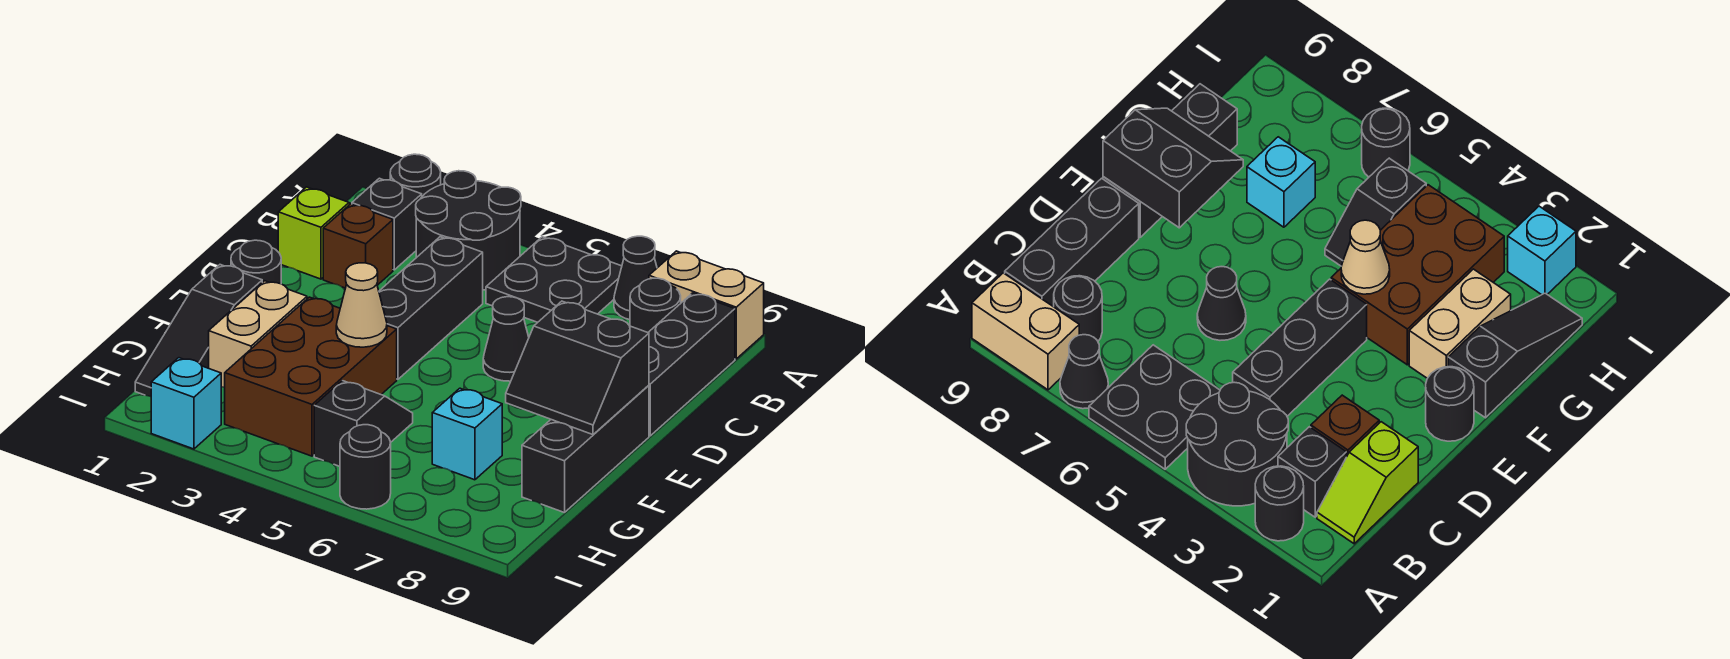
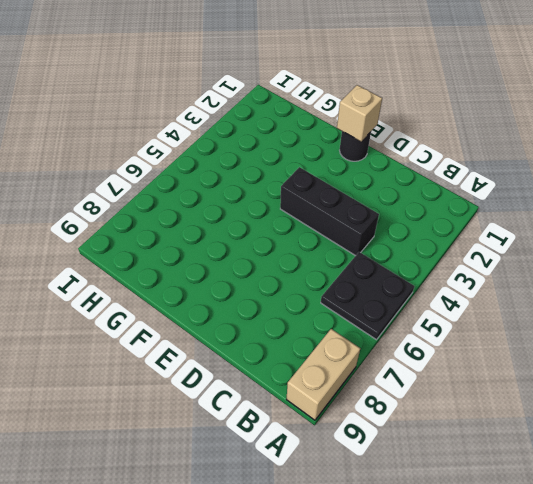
tan 1x1 brick [337,85,382,141] -> none
none -> black 1x1 round brick [390,154,441,196]
none -> black 2x2 round brick [416,171,521,290]
none -> black 1x1 cone [614,236,657,320]

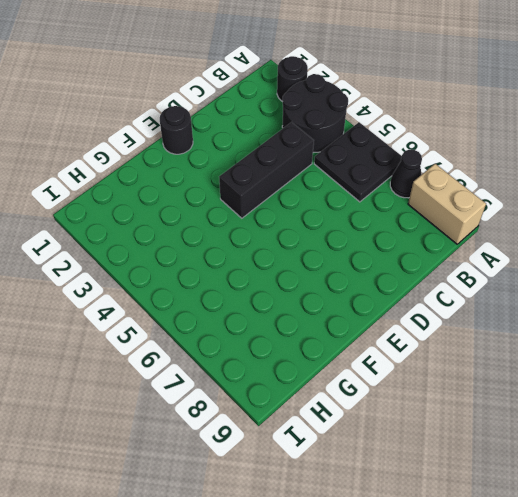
none -> lime 1x2 slope [278,187,351,279]
none -> black 1x1 brick [352,178,422,270]
none -> black 1x1 round brick [630,278,681,332]

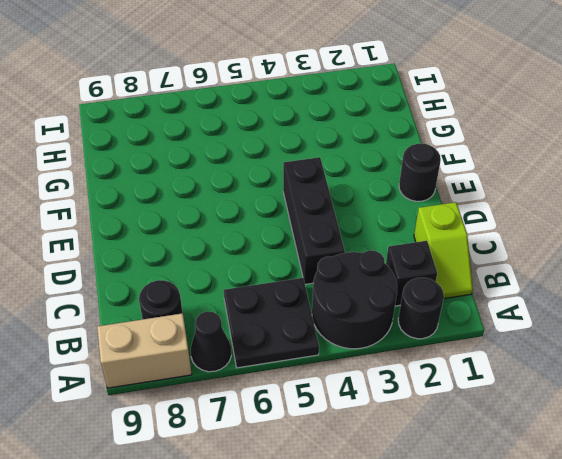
none -> black 1x3 brick [648,293,735,436]
none -> brown 1x1 brick [323,204,393,288]
none -> black 1x1 cone [483,297,529,381]

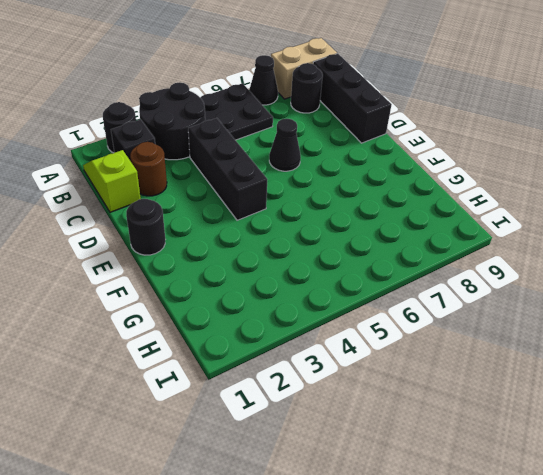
brown 1x1 round brick [130,142,167,196] -> brown 1x1 brick [323,204,393,288]
none -> black 1x3 brick [522,385,649,513]
none -> black 1x3 slope [135,265,262,397]
none -> tan 1x2 brick [209,281,307,388]

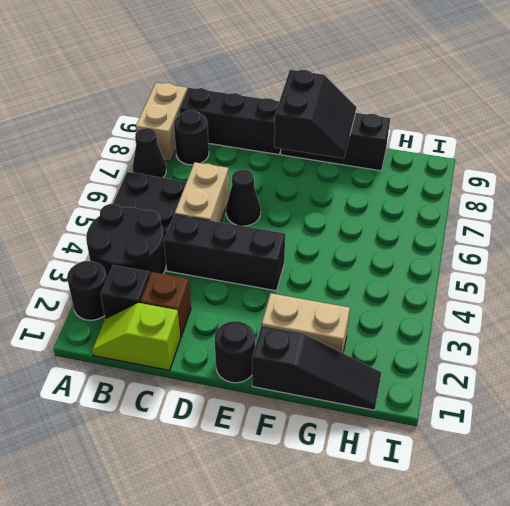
tan 1x2 brick [175,162,229,222] -> none
none -> brown 2x3 brick [225,297,397,456]
none -> black 1x2 slope [314,381,413,466]
none -> cyan 1x1 brick [432,388,502,480]

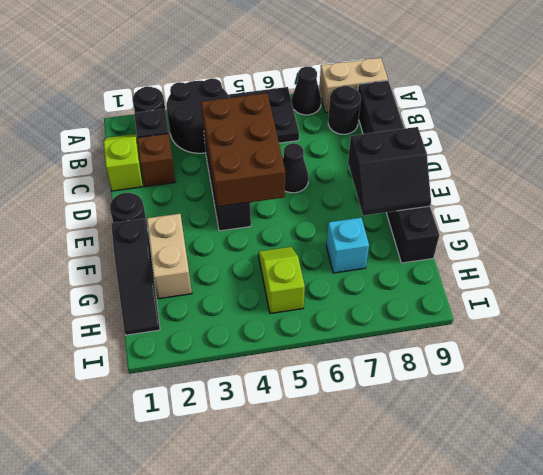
brown 2x3 brick [201,93,285,207] -> brown 2x3 brick moved to [225,297,397,456]
lime 1x2 slope [258,247,305,314] -> black 1x2 slope [314,381,413,466]
none -> cyan 1x1 brick [151,358,221,449]
none -> black 1x1 round brick [340,425,391,509]
none -> tan 1x1 cone [336,263,387,347]

